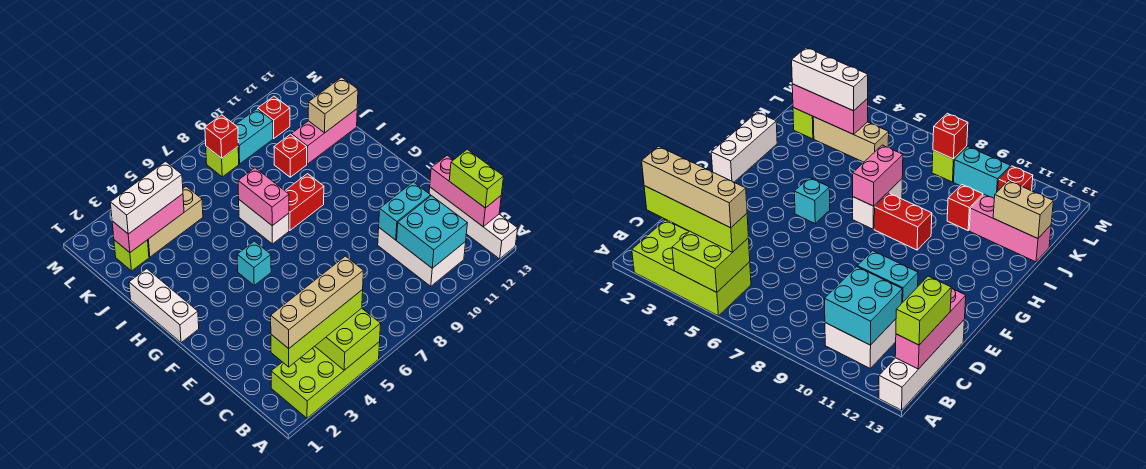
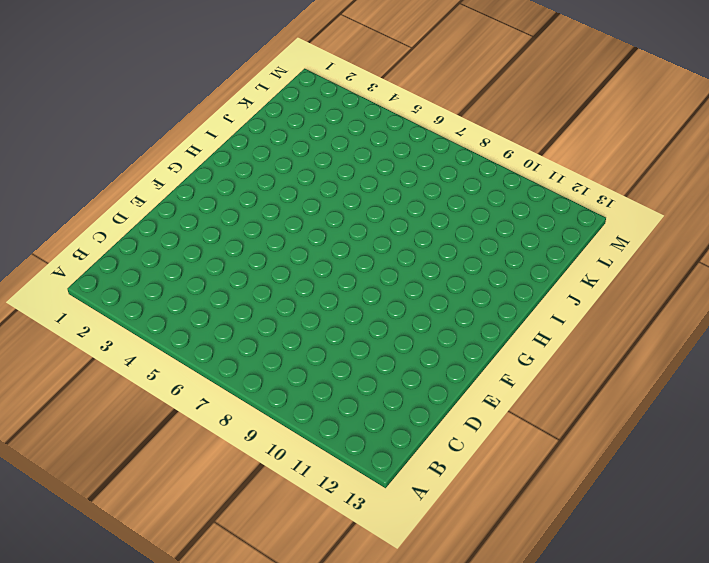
none -> lime 2x4 brick [271,342,380,418]
none -> white 1x4 brick [429,187,518,259]
none -> white 2x3 brick [378,228,466,286]

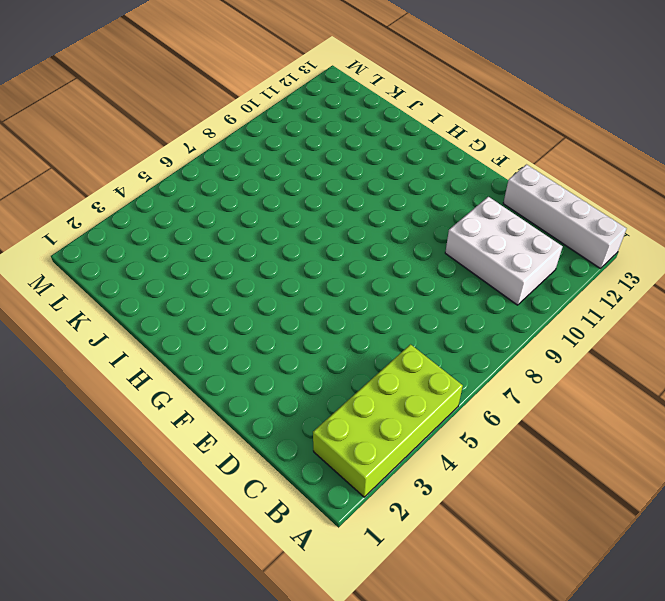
none -> white 1x3 brick [129,269,199,343]
none -> cyan 1x1 brick [237,241,271,285]
none -> white 1x2 brick [239,200,289,244]

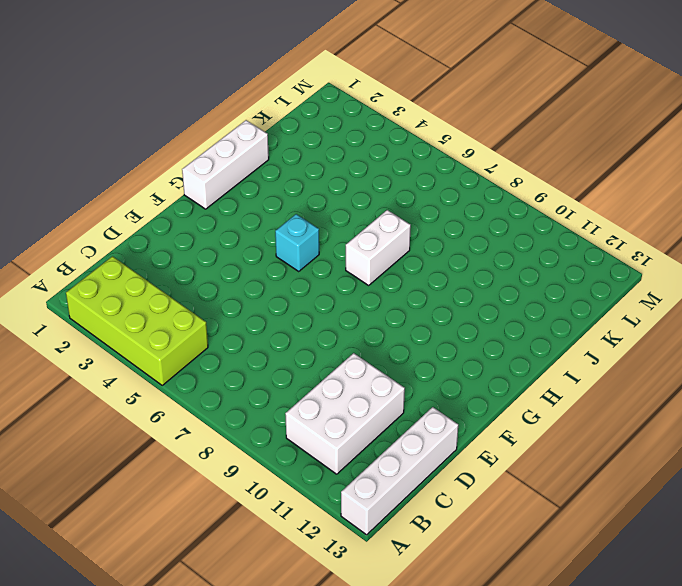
none -> red 1x2 brick [285,174,324,230]
none -> red 1x1 brick [274,134,307,177]
none -> pink 1x3 brick [291,109,357,164]

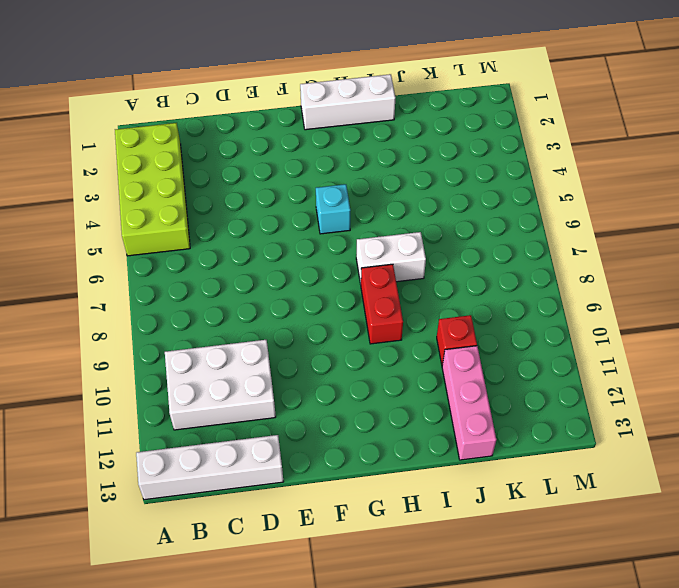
none -> lime 1x1 brick [114,240,149,271]
none -> tan 1x3 brick [148,187,203,257]
none -> lime 1x1 brick [206,147,239,177]

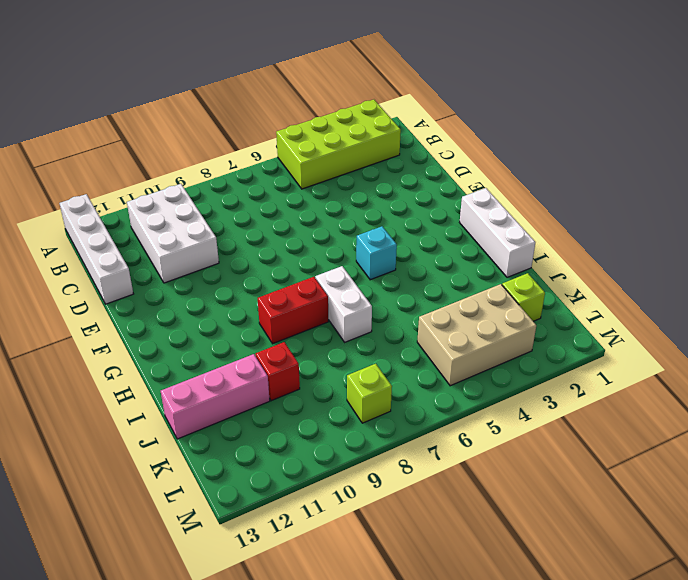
tan 2x3 brick [417,284,536,386] -> tan 1x3 brick [148,187,203,257]
none -> cyan 1x2 brick [235,109,273,164]
none -> red 1x1 brick [258,96,290,138]
none -> lime 2x2 brick [315,308,381,370]

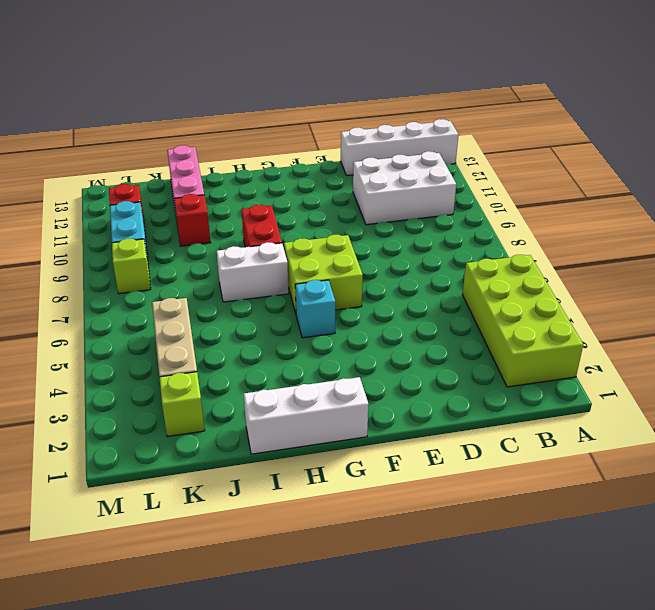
lime 2x2 brick [284,235,363,313] -> lime 2x2 brick moved to [315,308,381,370]
none -> cyan 2x2 brick [397,196,467,268]
none -> pink 1x3 brick [430,155,501,226]
none -> cyan 1x2 brick [379,182,431,240]

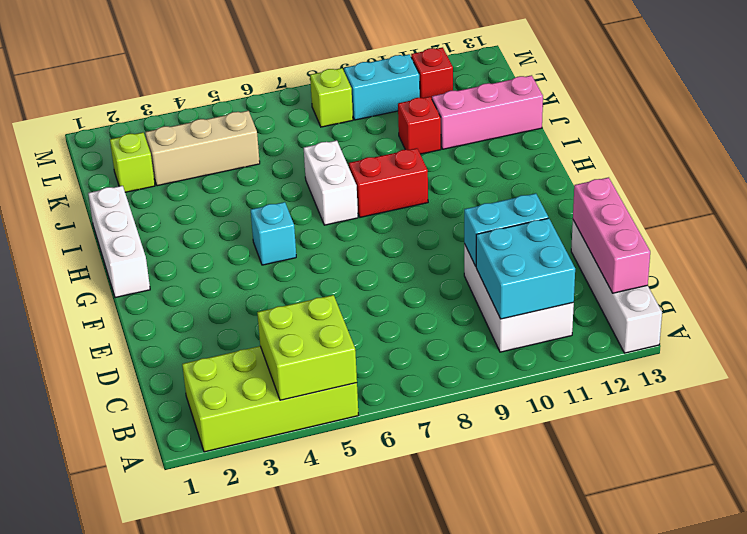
none -> pink 1x2 brick [238,168,289,226]
none -> tan 1x2 brick [308,77,358,133]
none -> pink 1x3 brick [112,194,184,253]

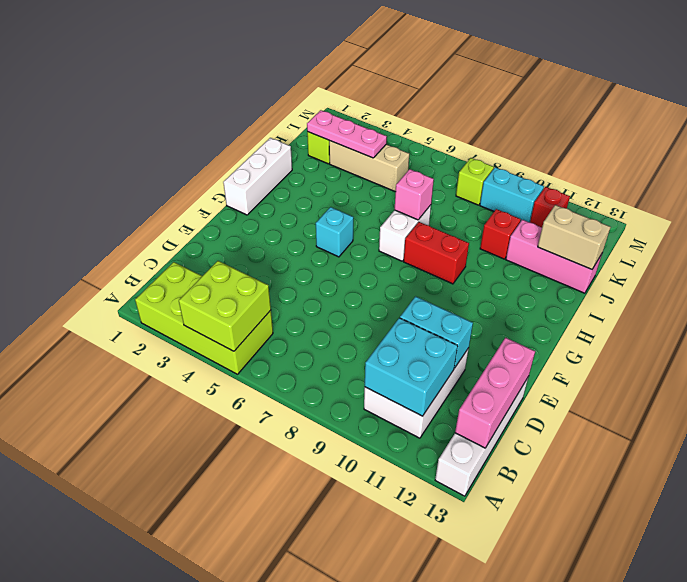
pink 1x1 brick [394,169,434,220] -> pink 1x2 brick [238,168,289,226]
pink 1x3 plate [307,110,387,158] -> pink 1x3 brick [112,194,184,253]
none -> red 1x1 brick [205,115,238,158]
none -> lime 1x4 brick [271,290,363,367]
none -> lime 1x2 brick [449,149,504,208]

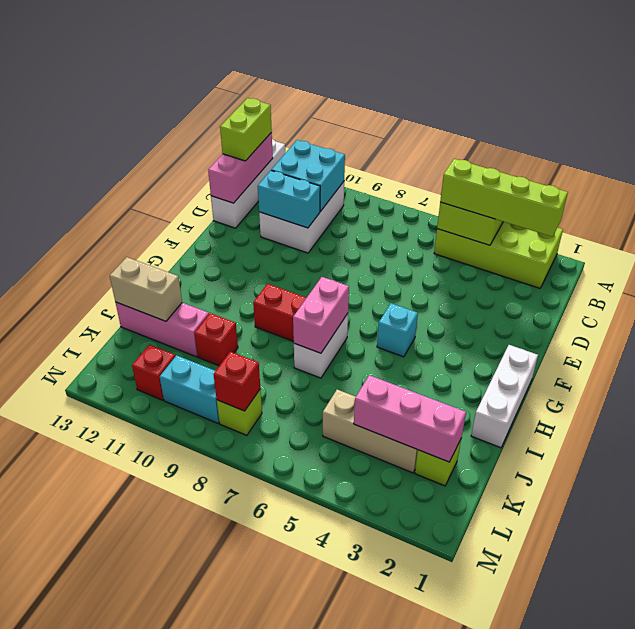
none -> white 1x3 brick [110,161,183,234]
none -> tan 1x4 brick [271,256,363,349]

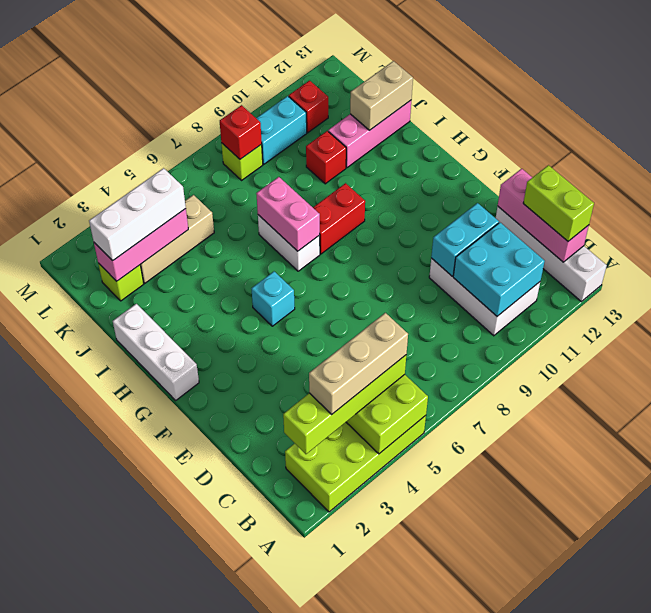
tan 1x3 brick [309,313,408,415] -> tan 1x4 brick [271,256,363,349]

